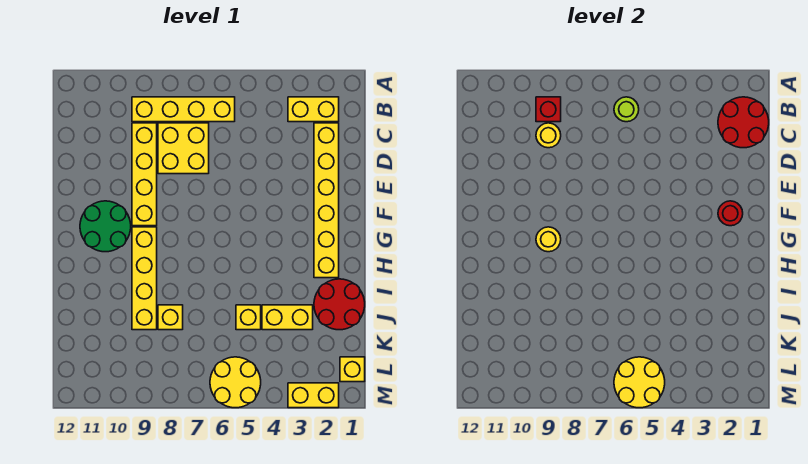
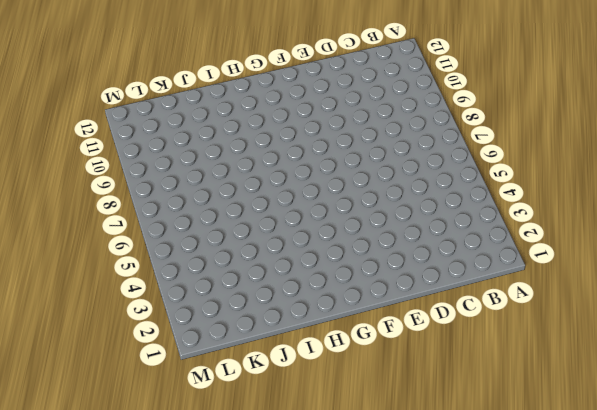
none -> yellow 1x2 brick [288,97,339,122]
none -> yellow 1x4 brick [132,97,235,122]
none -> yellow 1x6 brick [314,123,339,278]

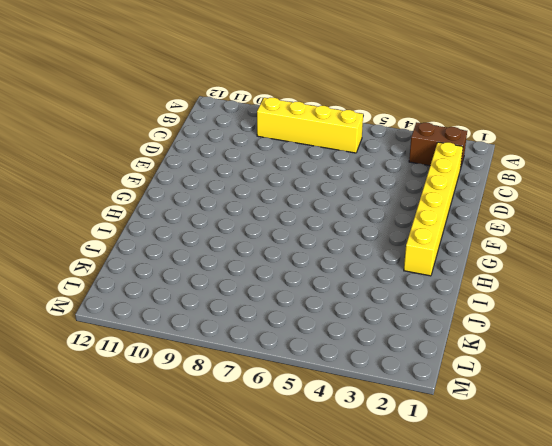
brown 1x2 brick [409,122,467,169] -> yellow 1x2 brick [288,97,339,122]
none -> yellow 2x2 brick [158,123,209,174]
none -> yellow 1x4 brick [132,123,157,226]
none -> green 2x2 round brick [80,201,131,252]

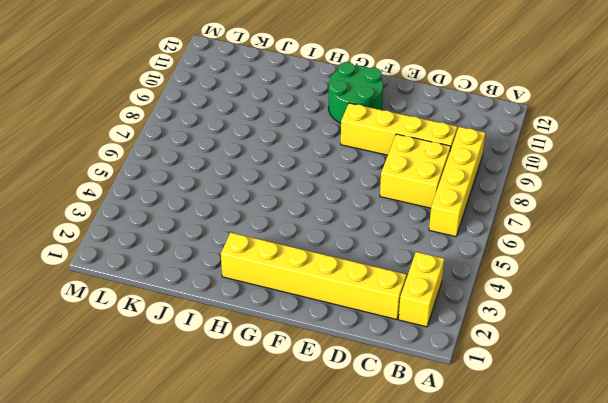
none -> yellow 1x4 brick [132,227,157,330]
none -> red 2x2 round brick [314,279,365,330]
none -> yellow 1x2 brick [262,305,313,330]

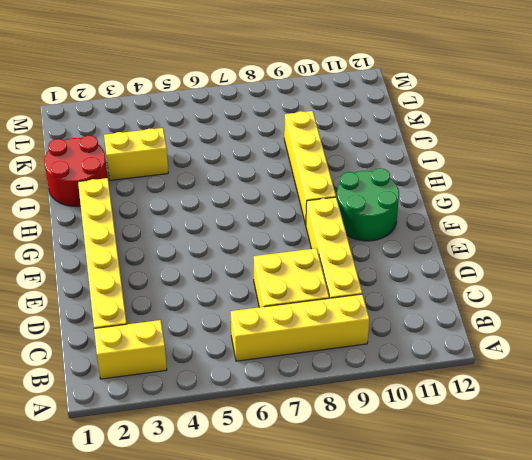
none -> yellow 1x1 brick [236,305,261,330]
none -> yellow 1x1 brick [158,305,183,330]
none -> yellow 1x1 brick [340,357,365,382]

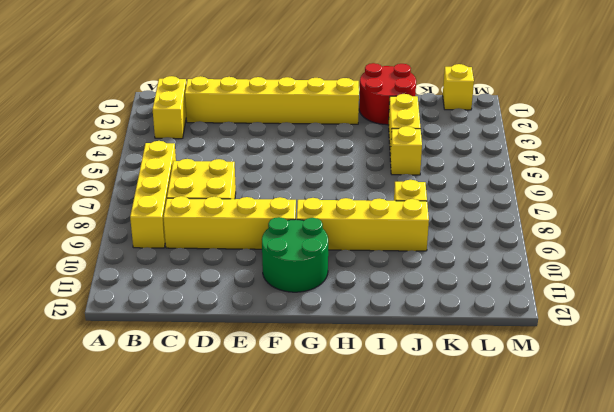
none -> yellow 2x2 round brick [210,357,261,408]
none -> yellow 1x2 brick [288,383,339,408]
none -> red 2x2 round brick [718,97,769,148]

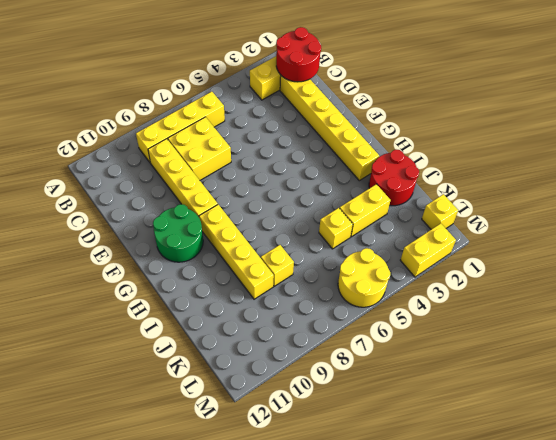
none -> lime 1x1 round brick [614,97,639,122]
none -> red 1x1 brick [536,97,561,122]
none -> yellow 1x1 round brick [536,123,561,148]

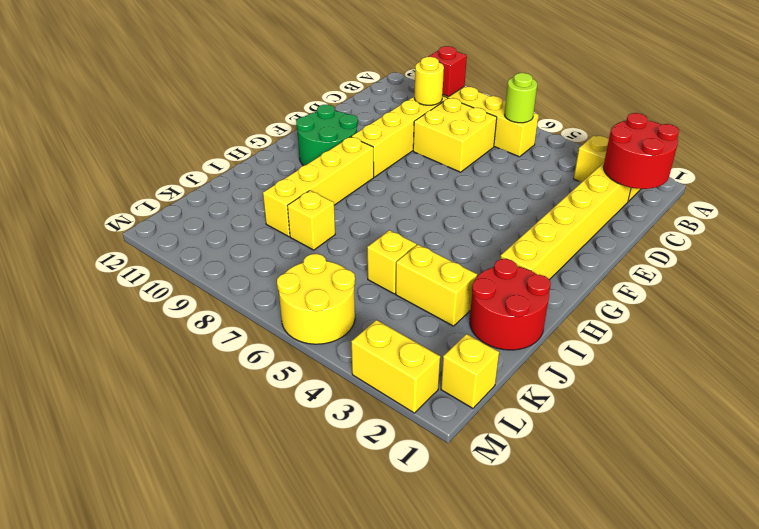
none -> red 1x1 round brick [718,201,743,226]
none -> yellow 1x1 round brick [536,227,561,252]
none -> yellow 2x2 round brick [614,357,665,408]

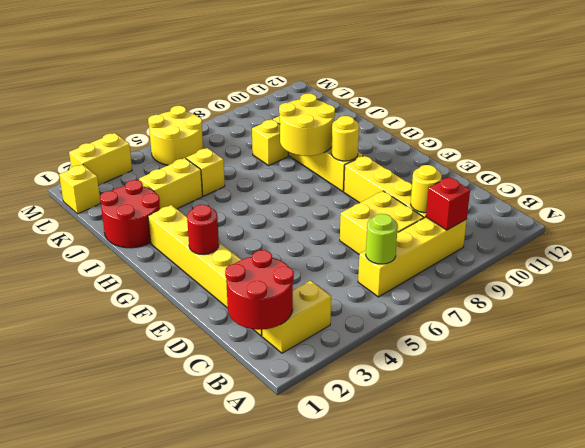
yellow 2x2 round brick [279,94,335,156] -> yellow 2x2 round brick moved to [614,357,665,408]
none -> green 2x2 round brick [80,201,131,252]

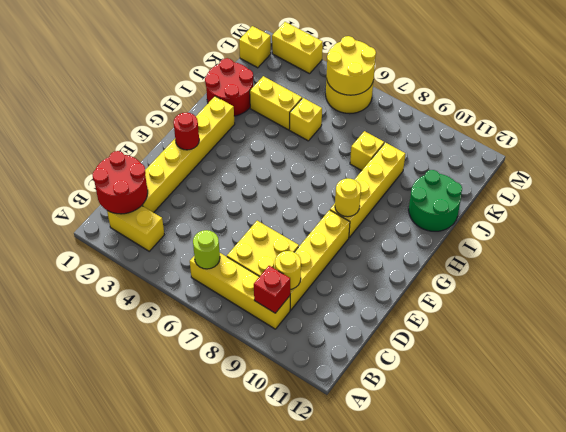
green 2x2 round brick [409,170,462,231] -> green 2x2 round brick moved to [80,201,131,252]

